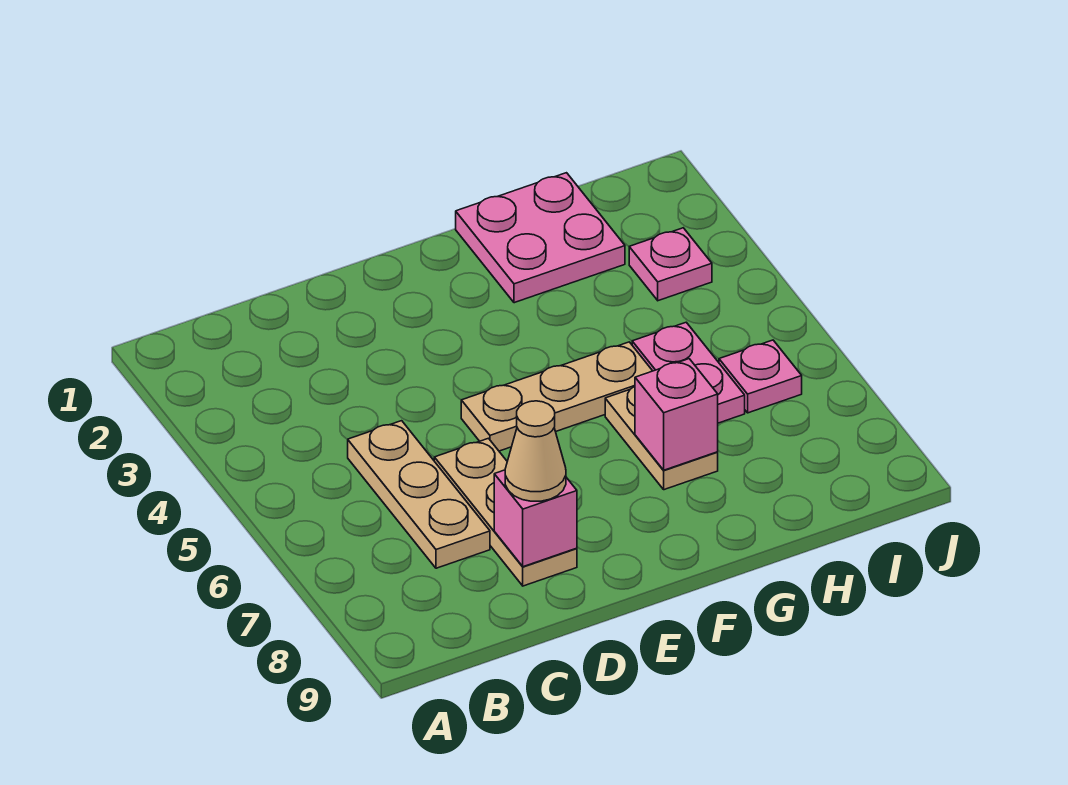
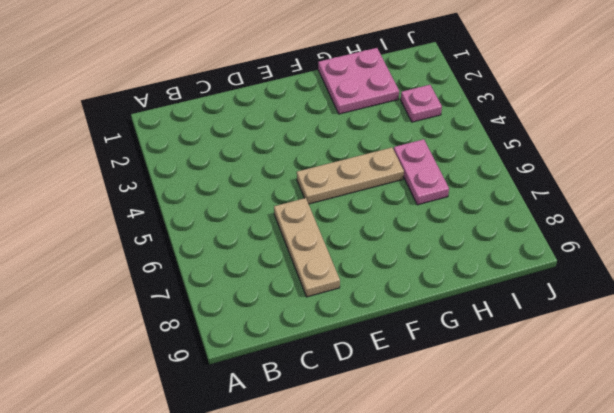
none -> tan 1x3 plate [348,421,490,568]
none -> tan 1x2 plate [605,386,718,490]

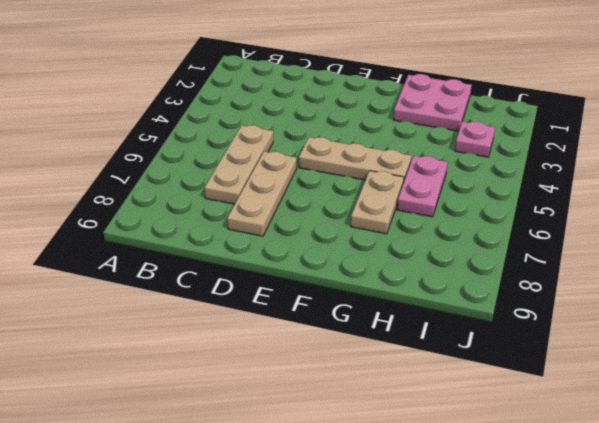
none -> pink 1x1 plate [719,340,802,413]
none -> pink 1x1 brick [494,470,577,567]

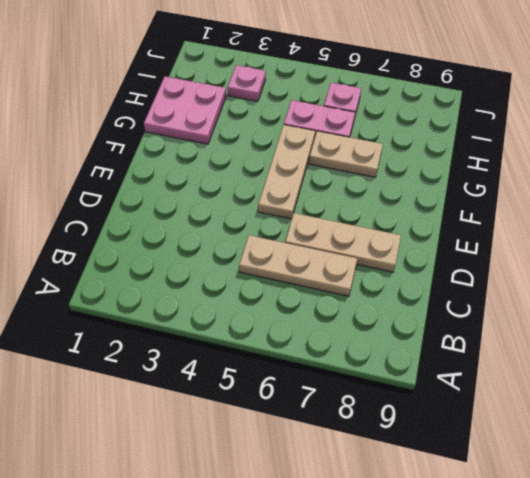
none -> pink 1x1 brick [494,470,577,567]
none -> pink 1x1 brick [635,359,718,470]

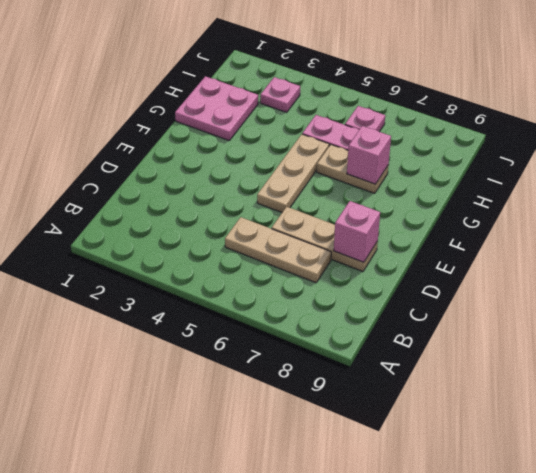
none -> tan 1x1 cone [505,401,566,501]

